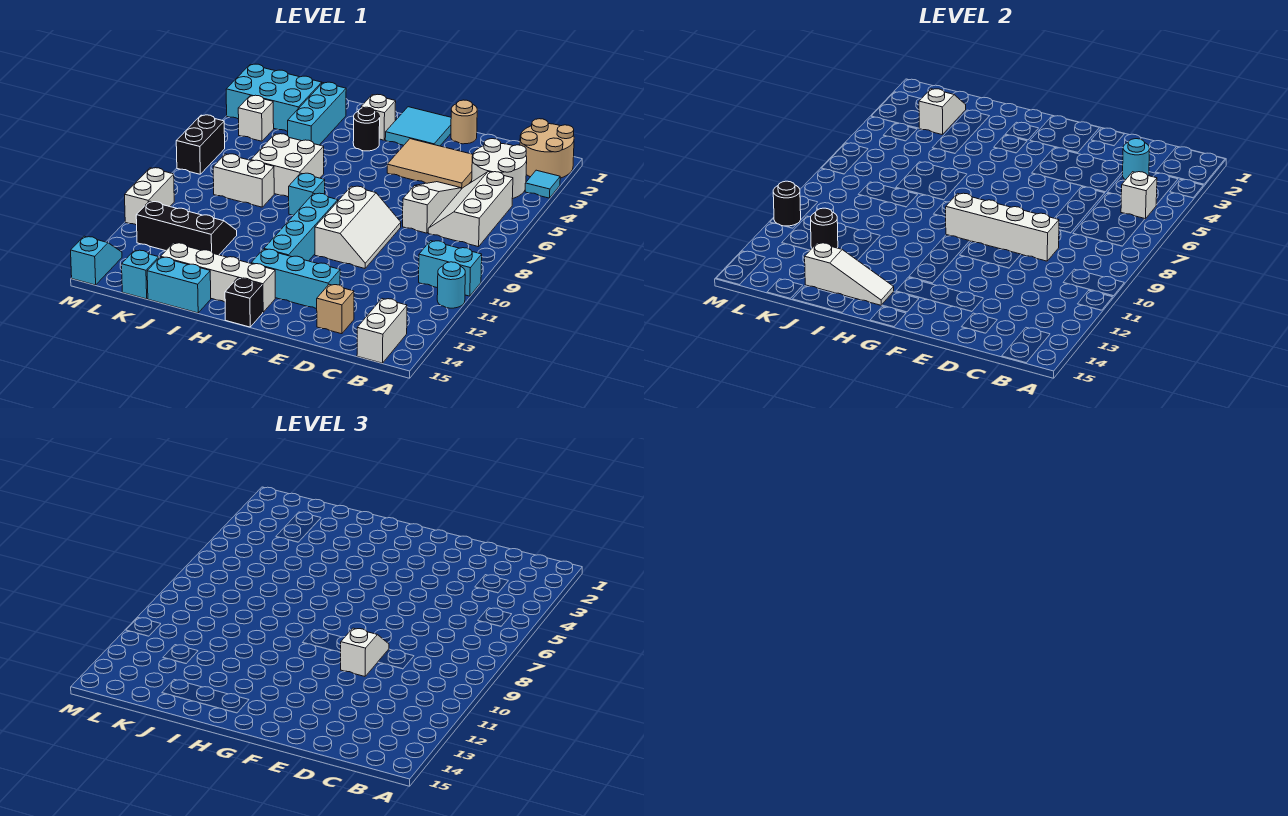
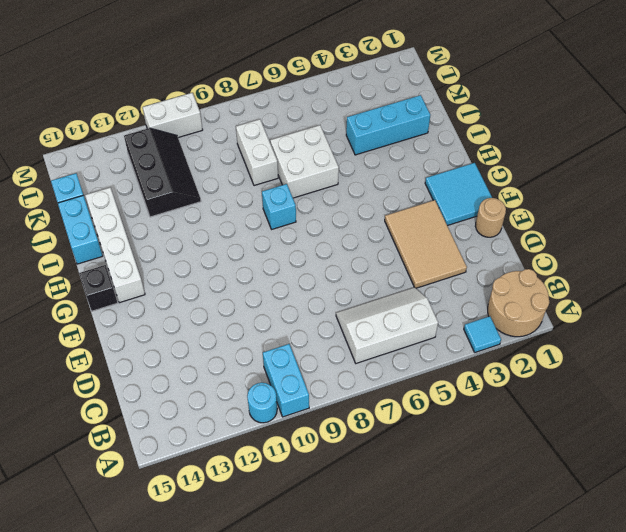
none -> white 2x2 round brick [472,139,527,199]
none -> white 1x2 brick [357,299,407,363]
none -> white 1x3 slope [403,182,461,233]
none -> tan 1x1 brick [317,284,354,334]

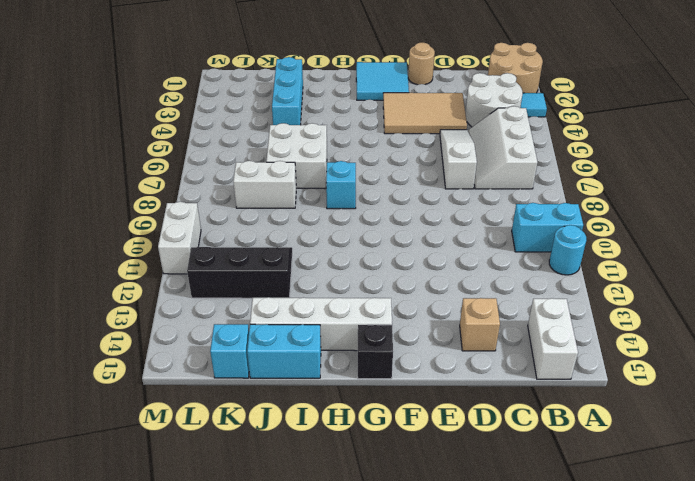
none -> white 2x3 slope [315,186,401,268]
none -> cyan 1x3 brick [251,249,340,309]
none -> cyan 1x4 brick [264,193,338,261]
none -> white 1x1 brick [361,94,396,140]

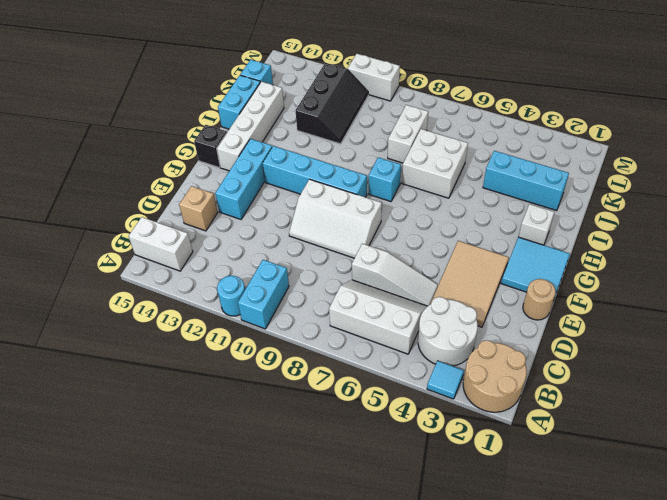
none -> black 1x1 round brick [353,107,380,151]
none -> cyan 2x3 brick [226,64,322,132]
none -> white 1x1 brick [238,95,274,141]
none -> black 1x2 brick [176,115,225,174]

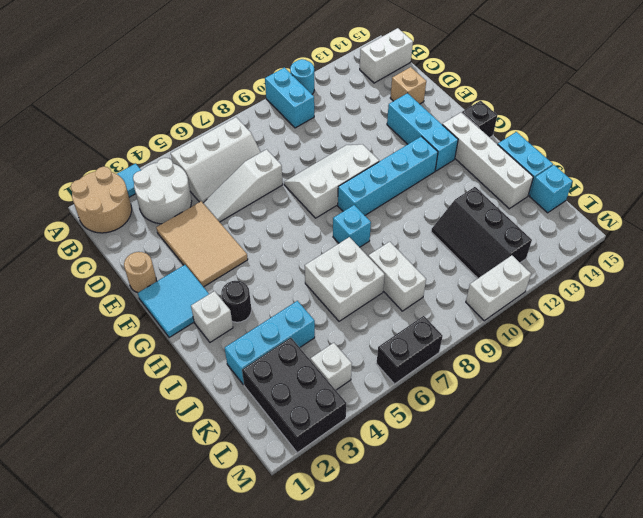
black 2x3 brick [242,338,346,453] -> cyan 2x3 brick [226,64,322,132]
none -> cyan 1x2 slope [71,236,122,285]
none -> white 1x1 brick [1121,172,1157,219]
none -> cyan 1x1 round brick [1123,139,1150,180]
none -> white 1x4 brick [946,193,1059,261]

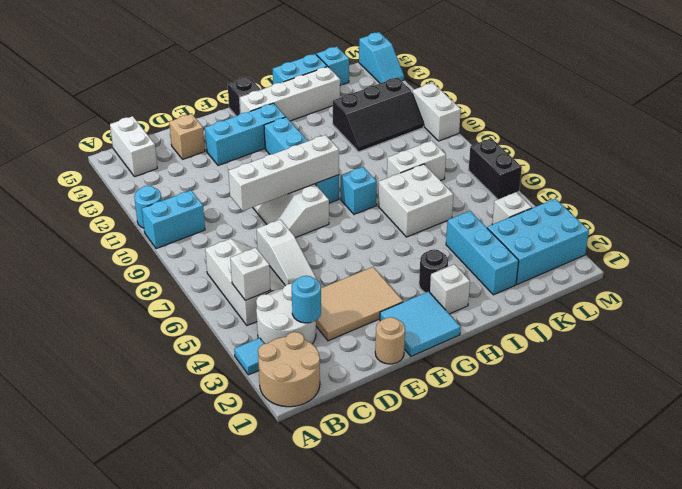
none -> white 1x3 slope [805,243,894,305]
none -> white 1x2 slope [919,89,966,135]
none -> black 1x1 round brick [811,208,838,248]
none -> black 1x1 round brick [773,181,801,226]

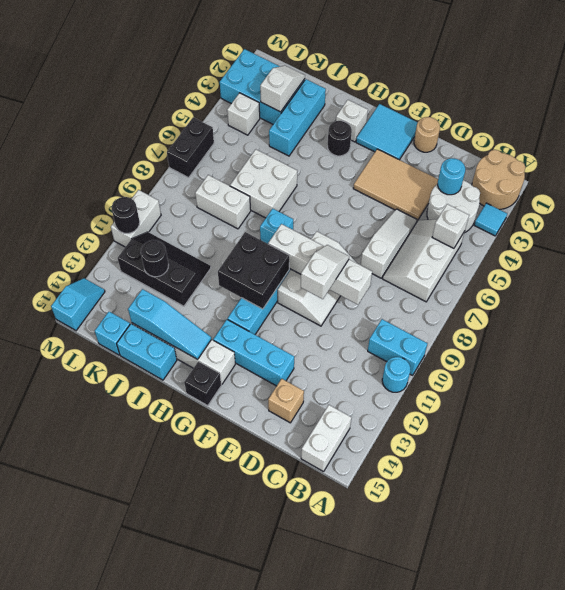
black 2x2 brick [218,232,289,309] -> none
cyan 1x3 slope [128,289,211,359] -> white 1x3 slope [805,243,894,305]

